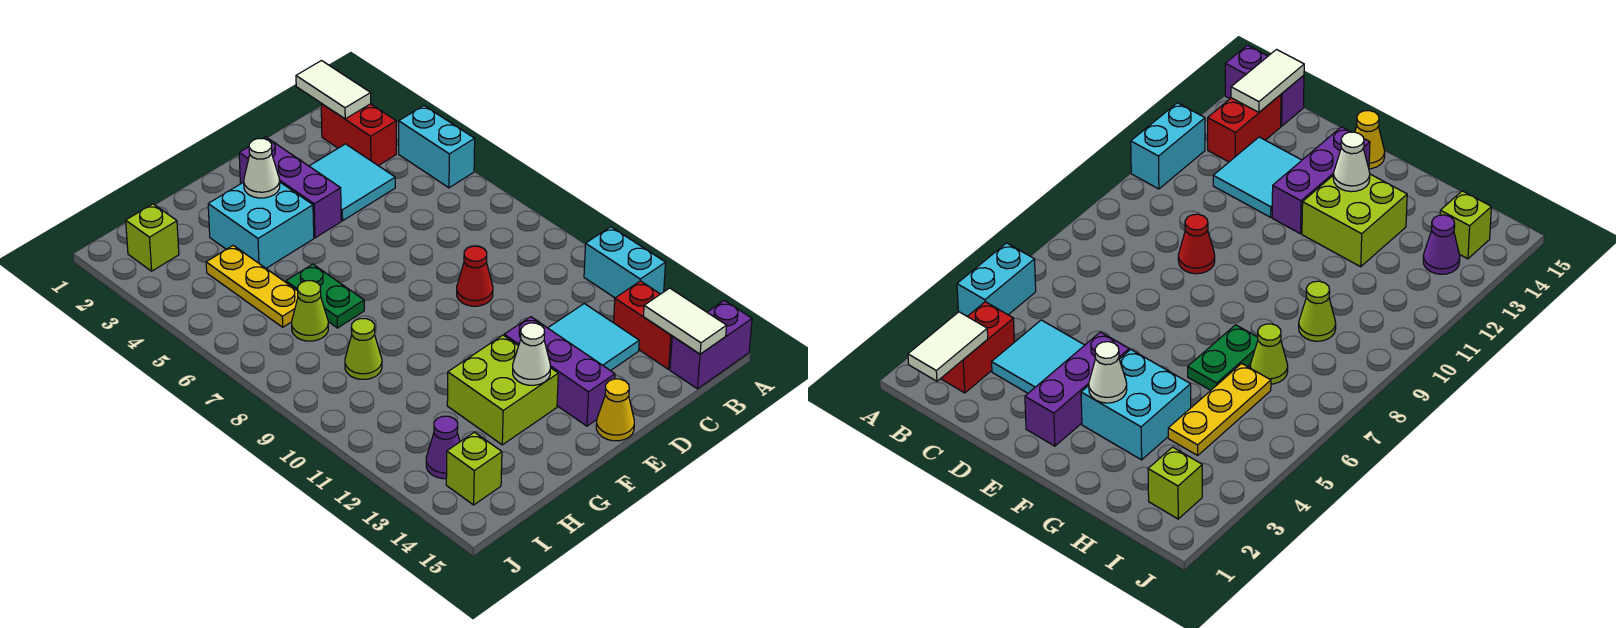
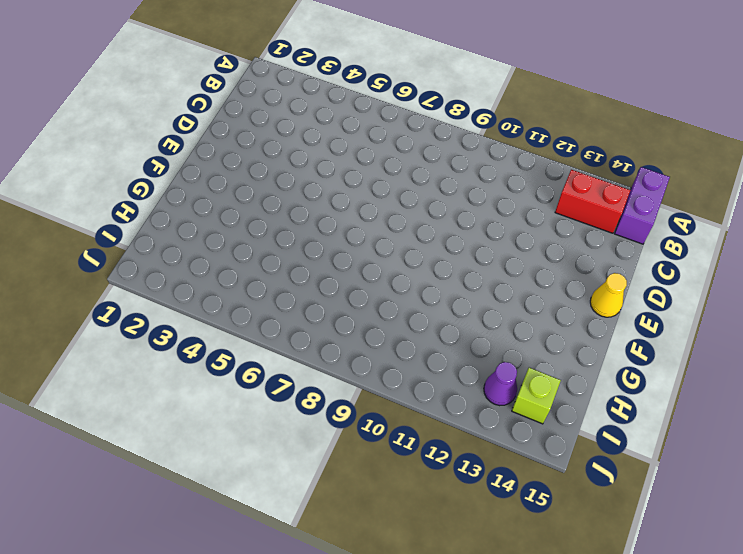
none -> cyan 1x2 brick [399,106,475,188]
none -> cyan 1x2 brick [584,227,666,298]
none -> red 1x2 brick [321,104,396,166]

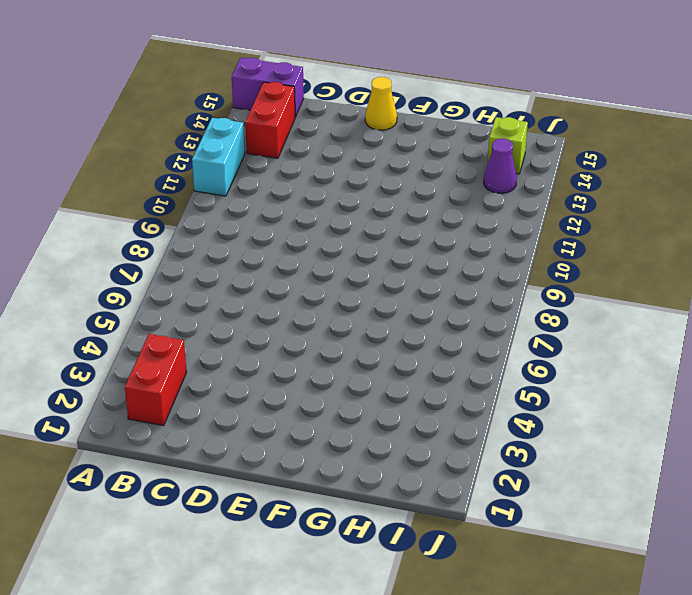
none -> cyan 1x2 brick [399,106,475,188]
none -> cyan 2x2 tile [309,144,395,221]
none -> cyan 2x2 tile [548,304,639,371]

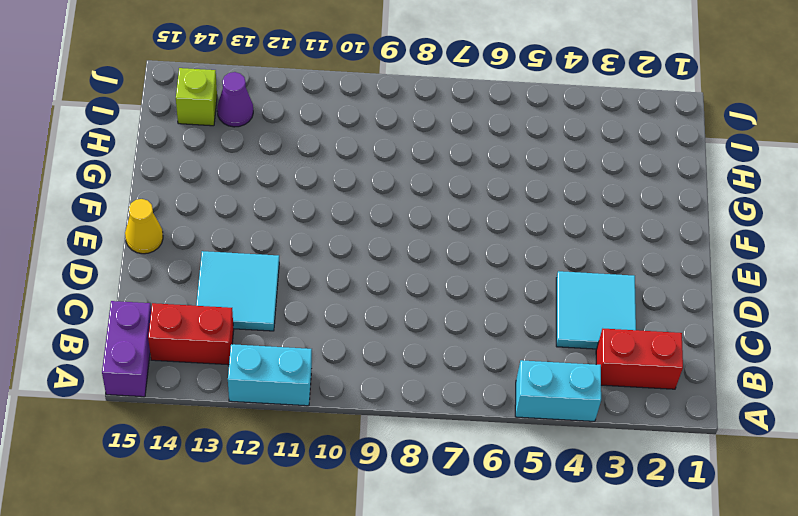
none -> red 1x1 cone [457,246,493,306]
none -> purple 1x3 brick [239,137,341,238]
none -> purple 1x3 brick [504,317,615,426]

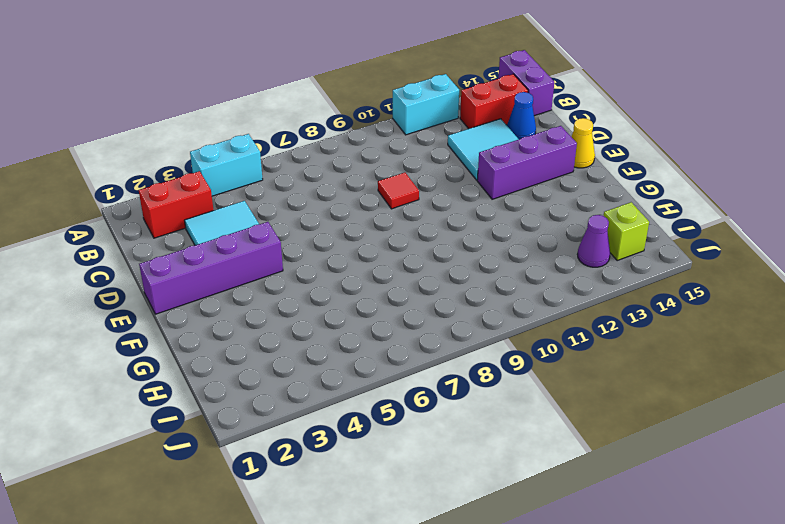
blue 1x1 cone [507,92,536,139] -> none
red 1x1 tile [378,173,419,209] -> red 1x1 cone [457,246,493,306]
purple 1x4 brick [139,222,283,314] -> purple 1x3 brick [239,137,341,238]
none -> cyan 2x2 brick [208,182,314,268]
none -> lime 2x2 brick [447,335,558,445]
none -> green 1x2 plate [286,264,364,328]

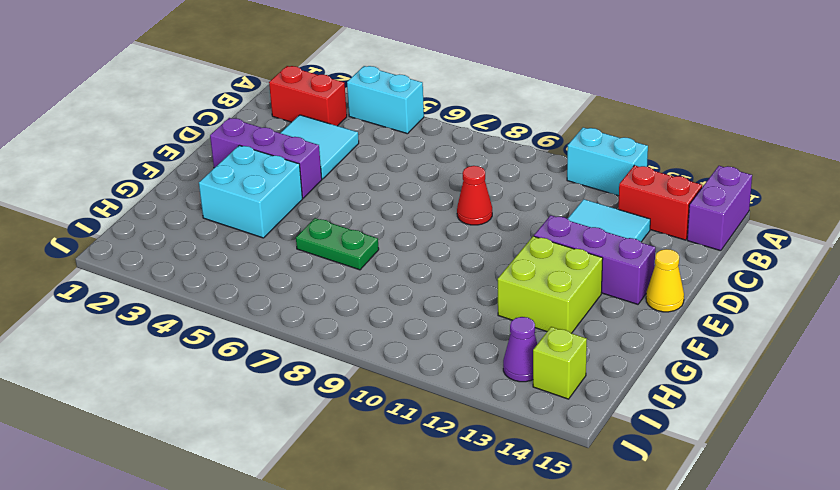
none -> yellow 1x3 plate [206,245,298,327]
none -> lime 1x1 cone [292,281,328,341]
none -> lime 1x1 cone [345,319,382,379]

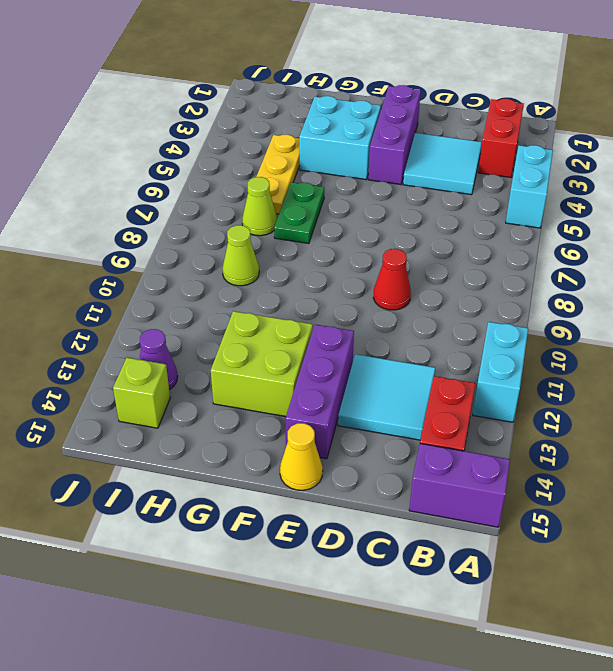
none -> lime 1x1 brick [126,204,179,271]
none -> white 1x2 tile [296,61,371,119]
none -> white 1x2 tile [643,288,727,354]

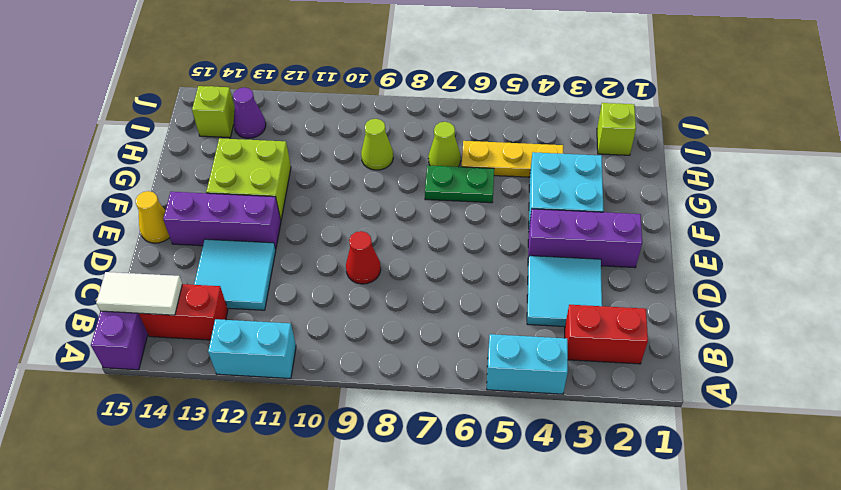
none -> white 1x2 tile [296,61,371,119]
none -> white 1x1 cone [244,139,280,198]
none -> white 1x1 cone [513,323,550,385]

